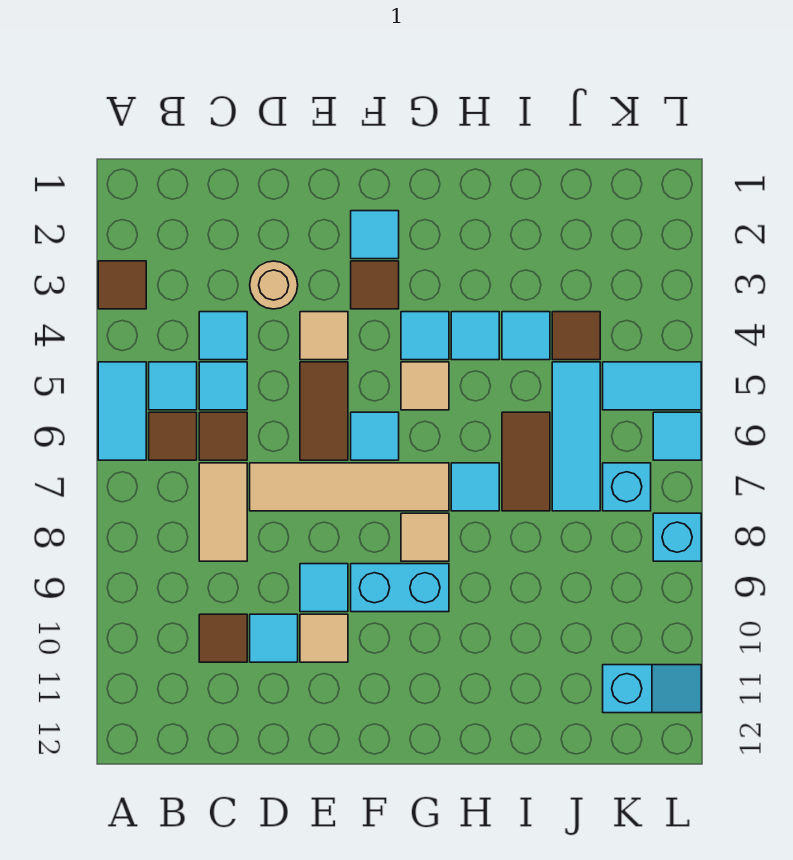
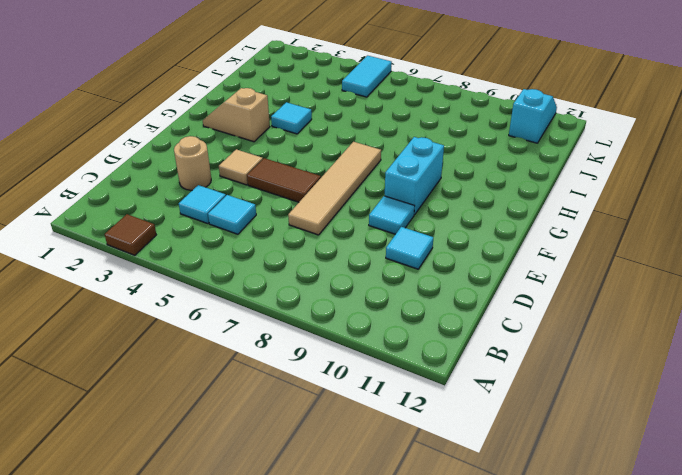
tan 1x2 slope [203,88,270,142] -> none
none -> cyan 1x2 tile [98,362,146,460]
none -> cyan 1x1 tile [149,362,197,410]
none -> brown 1x1 tile [149,412,197,460]
none -> brown 1x1 tile [199,412,247,460]

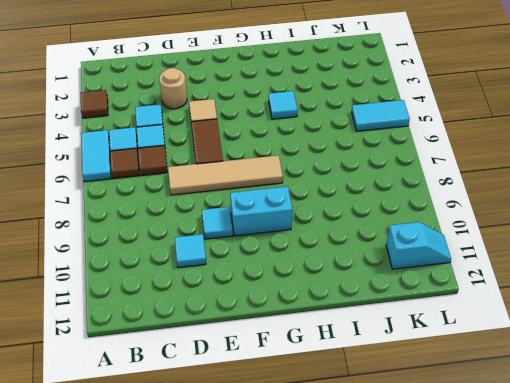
none -> tan 1x2 tile [199,463,247,561]
none -> brown 1x1 tile [199,614,247,662]
none -> tan 1x1 tile [300,614,348,662]
none -> cyan 1x1 tile [351,211,399,259]

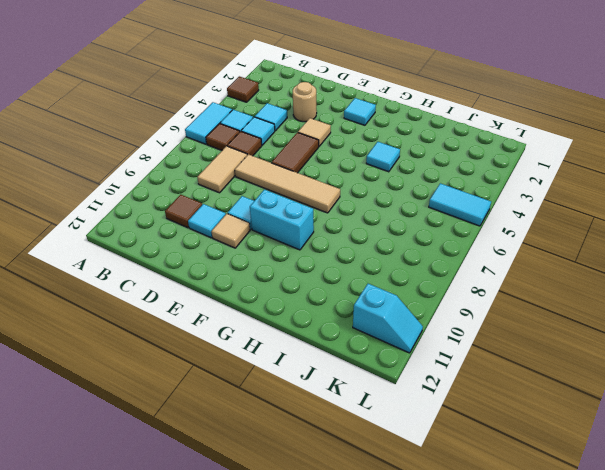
none -> brown 1x1 tile [351,261,399,309]
none -> cyan 1x1 tile [351,412,399,460]
none -> cyan 1x1 tile [401,312,449,360]
none -> tan 1x1 tile [401,362,449,410]

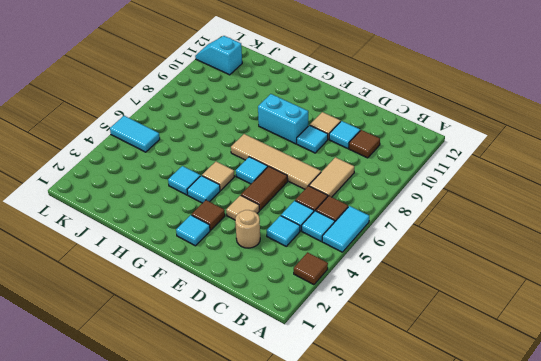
none -> tan 1x1 tile [401,513,449,561]
none -> cyan 1x1 tile [451,463,499,511]
none -> cyan 1x1 tile [502,312,550,360]
none -> brown 1x2 tile [502,412,550,511]

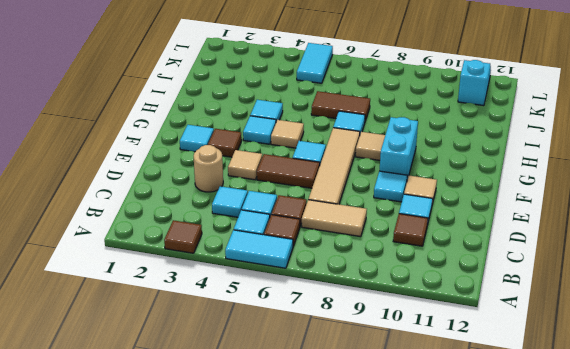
none -> cyan 1x1 tile [502,312,550,360]
none -> brown 1x1 tile [552,312,600,360]
none -> cyan 1x3 tile [552,362,600,511]
none -> cyan 1x1 brick [603,463,651,511]

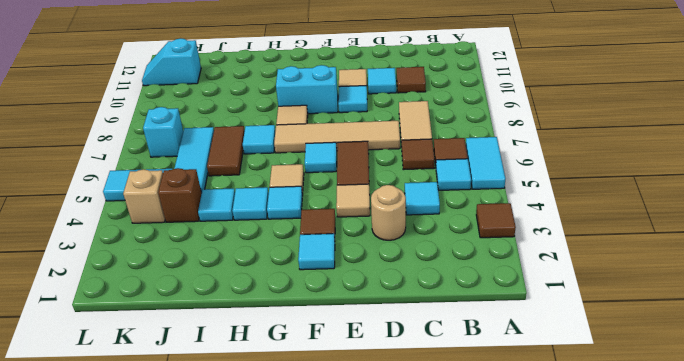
brown 1x1 brick [158,168,202,222] -> brown 1x1 tile [552,312,600,360]
tan 1x1 brick [123,169,165,223] -> none
none -> cyan 1x1 tile [199,362,247,410]
none -> cyan 1x1 tile [653,412,701,460]
none -> cyan 1x1 brick [653,513,701,561]

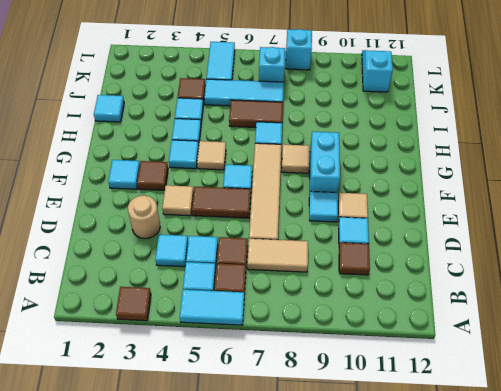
cyan 1x1 tile [94,95,124,122] -> cyan 1x1 tile moved to [653,412,701,460]

